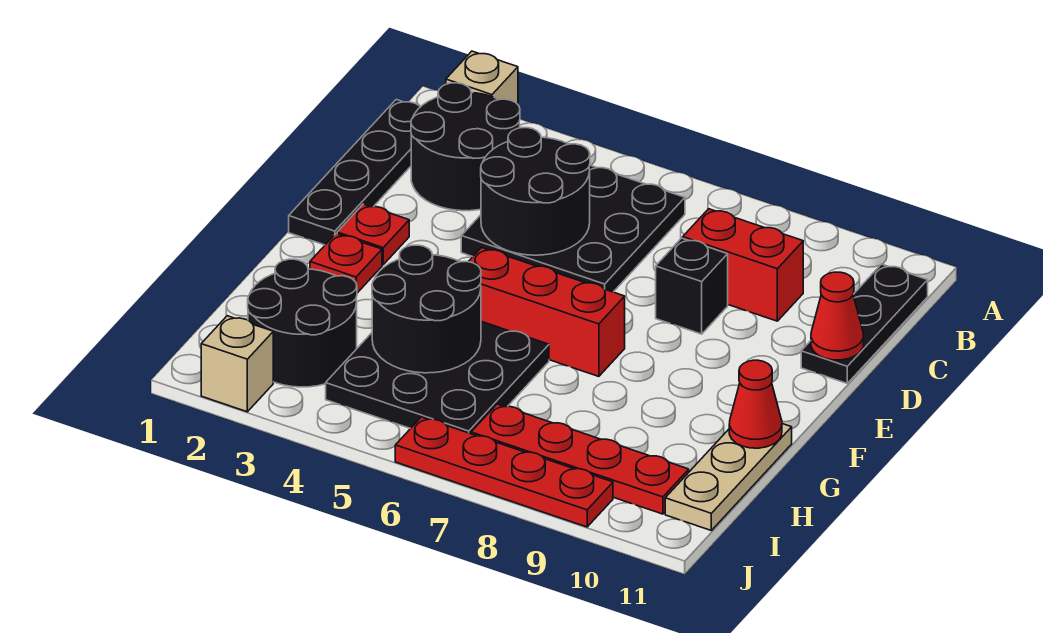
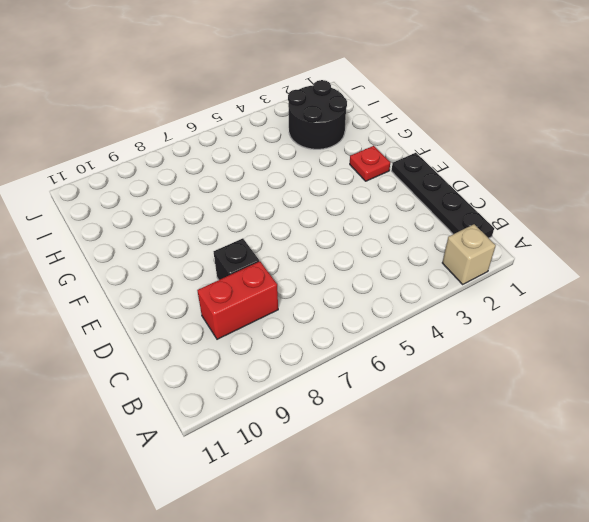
none -> black 2x2 round brick [411,83,520,211]
none -> black 3x3 plate [461,165,685,292]
none -> black 1x3 plate [801,264,928,383]

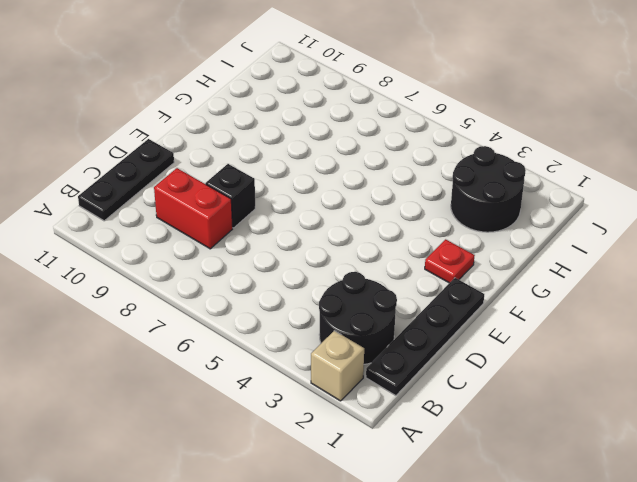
none -> black 3x3 plate [461,165,685,292]
none -> red 1x1 plate [337,204,409,265]
none -> red 1x3 brick [469,248,625,377]

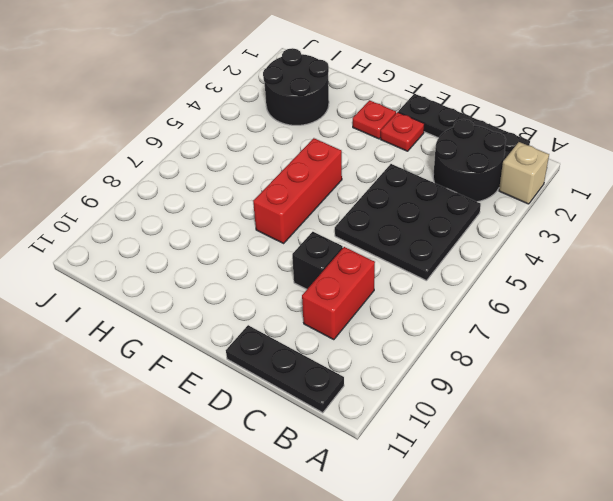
none -> black 3x3 plate [326,322,549,434]
none -> tan 1x3 plate [665,424,792,530]
none -> red 1x4 plate [471,404,689,514]

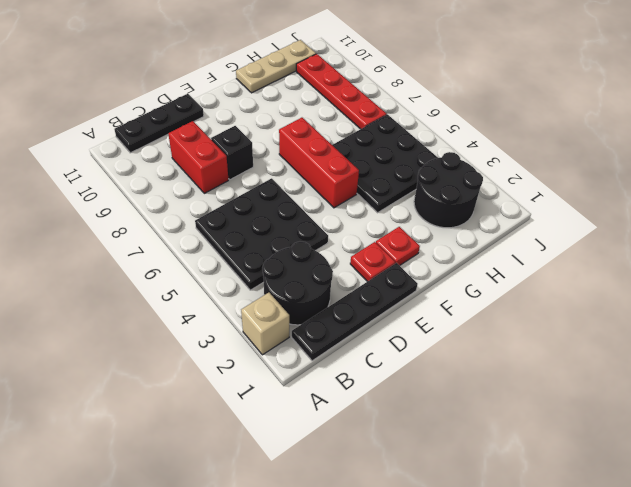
none -> tan 1x1 brick [201,316,273,412]
none -> red 1x4 plate [395,417,613,527]
none -> black 2x2 round brick [481,128,590,255]

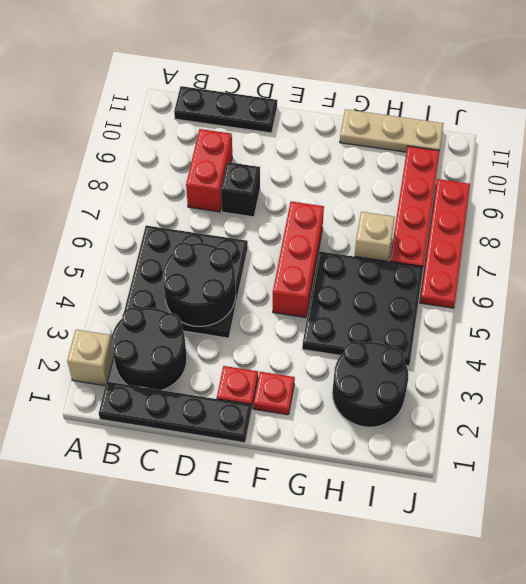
tan 1x1 brick [355,212,395,261] -> tan 1x1 brick moved to [201,316,273,412]
none -> red 1x1 cone [811,272,864,360]
none -> black 2x2 round brick [372,245,481,373]
none -> red 1x1 cone [729,360,782,448]

